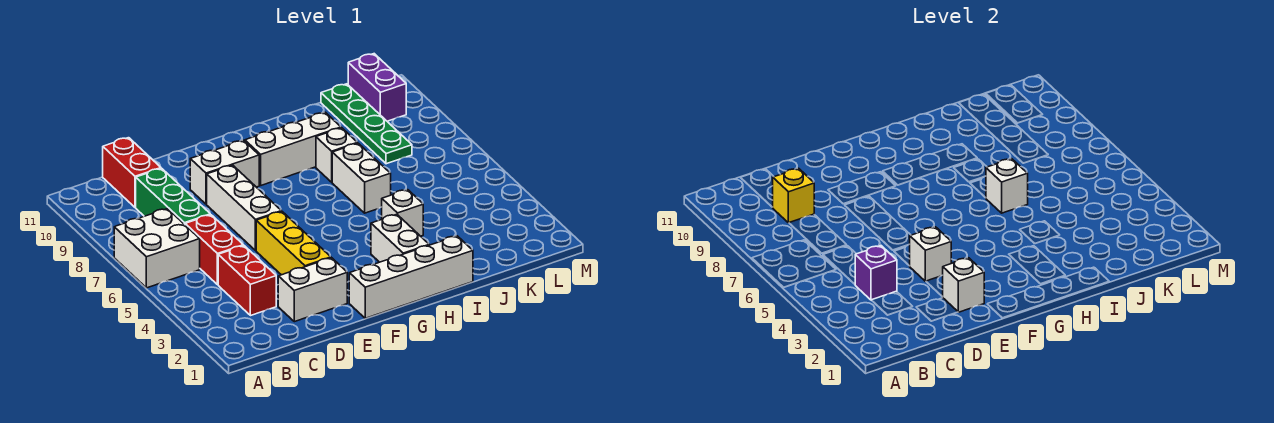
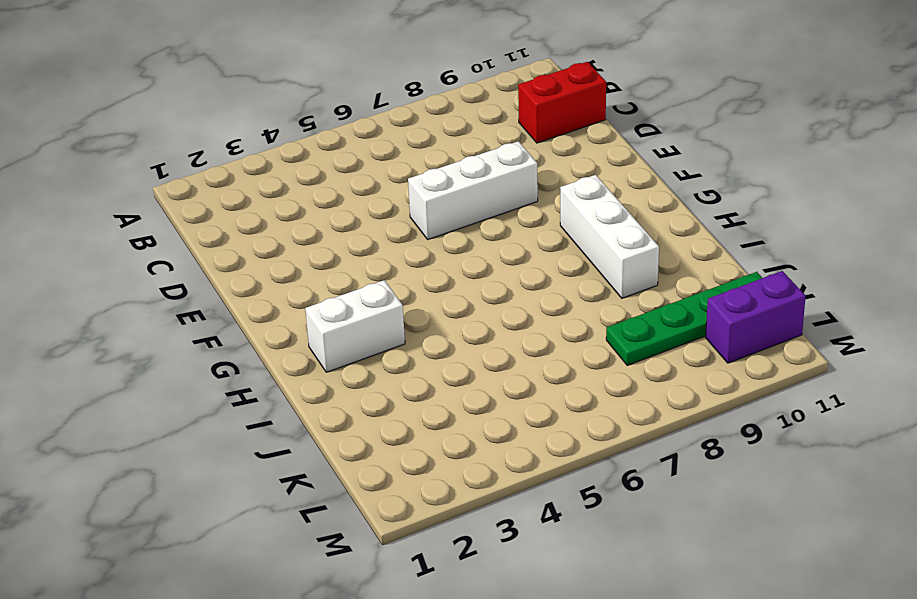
none -> white 2x2 brick [114,209,200,288]
none -> red 1x2 brick [218,246,276,316]
none -> red 1x2 brick [185,215,243,285]

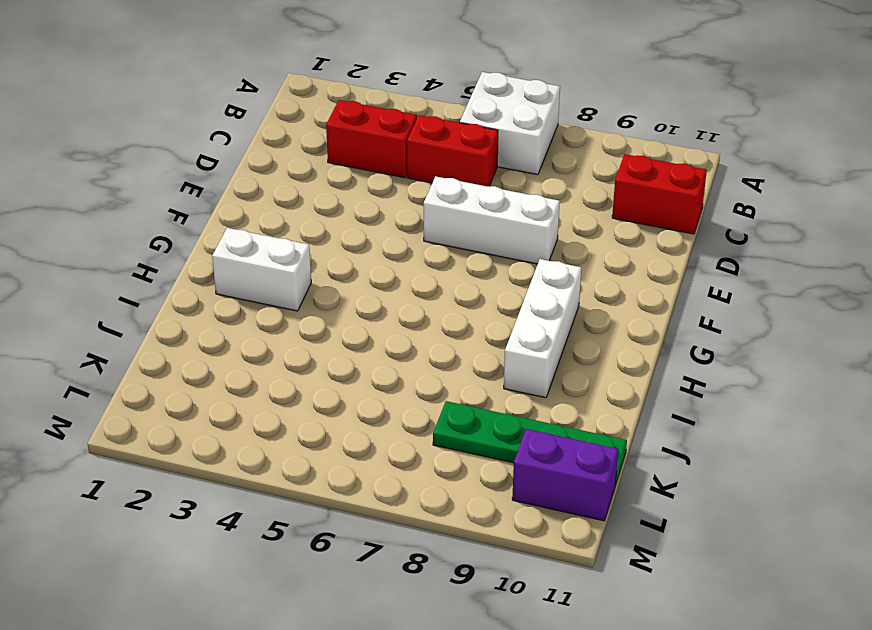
none -> green 1x3 brick [136,168,210,224]
none -> white 1x2 brick [278,258,347,322]
none -> yellow 1x3 brick [256,212,331,275]

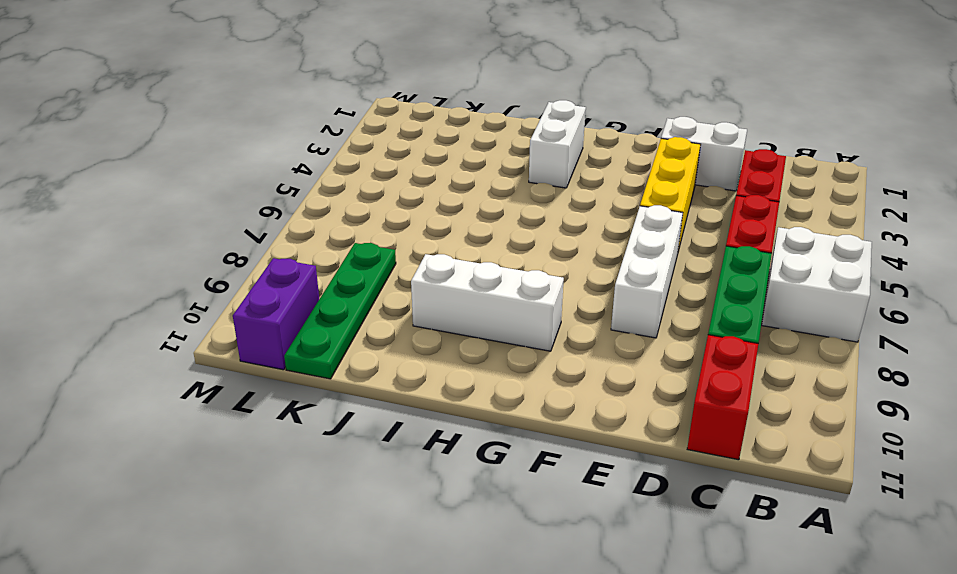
none -> white 1x2 brick [190,140,259,204]
none -> white 1x4 brick [349,236,473,318]
none -> white 1x1 brick [382,190,423,236]

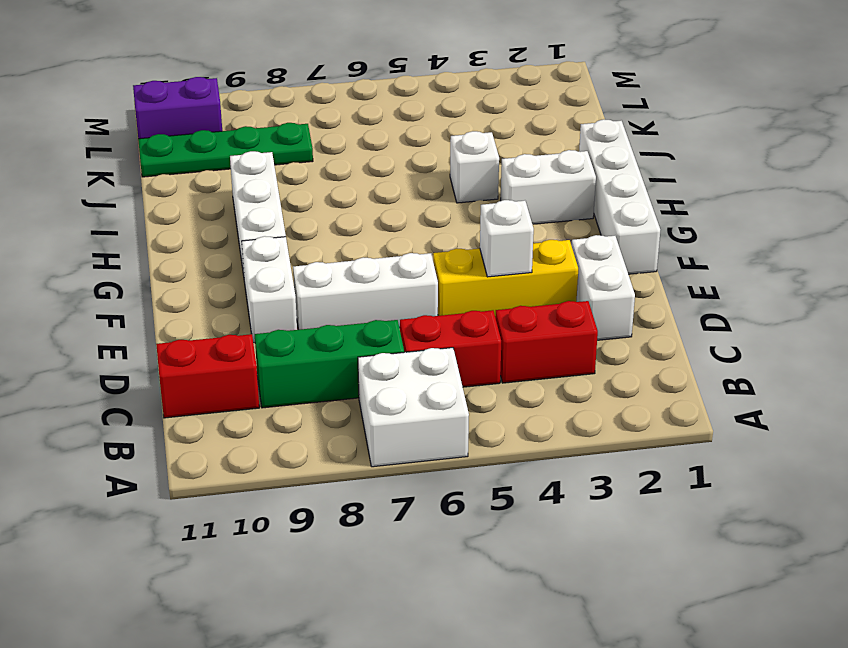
none -> white 1x2 brick [332,143,391,213]
none -> white 1x1 brick [316,128,357,182]
none -> purple 1x1 brick [855,246,897,300]

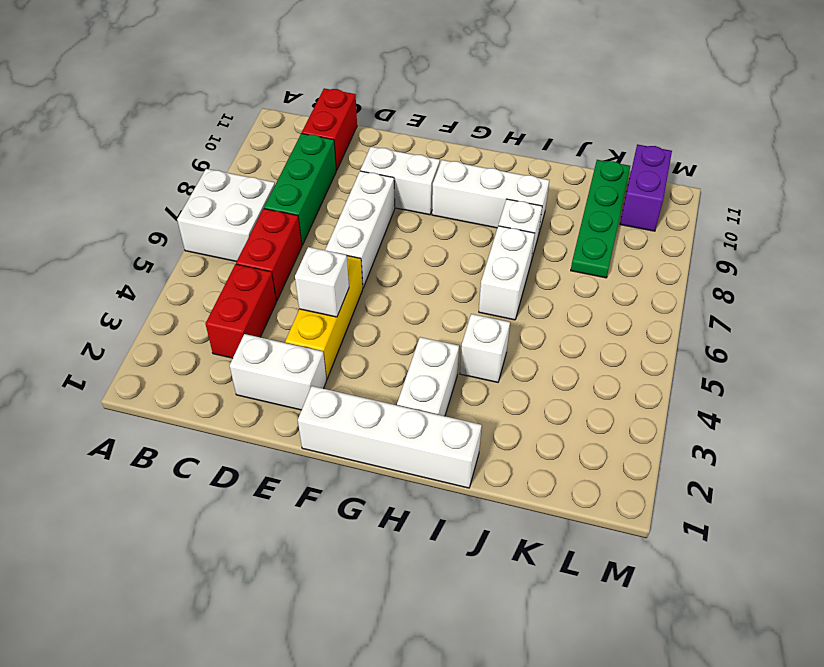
none -> purple 1x1 brick [855,246,897,300]
none -> yellow 1x1 brick [773,168,814,223]
none -> white 1x1 brick [943,258,984,312]

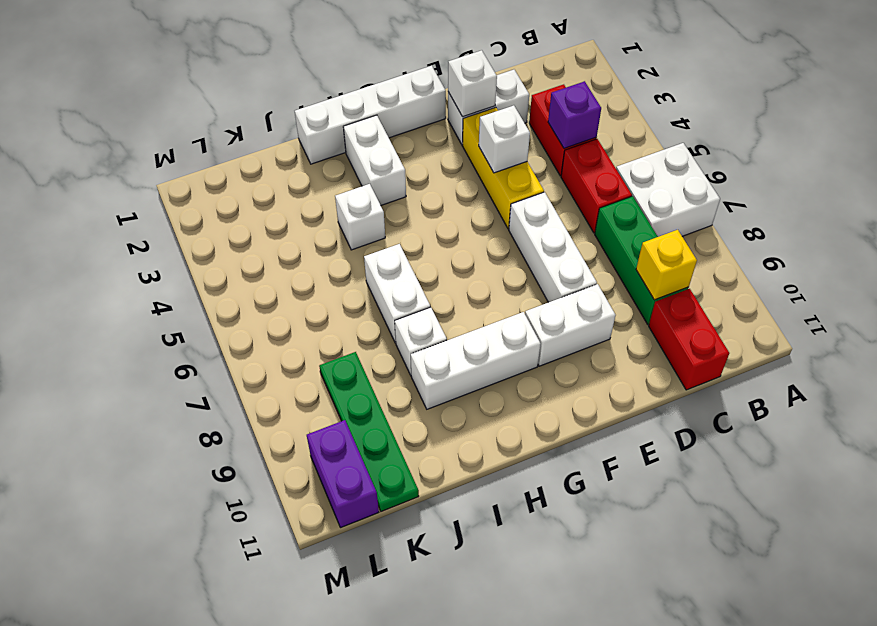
none -> white 1x1 brick [986,159,1028,213]

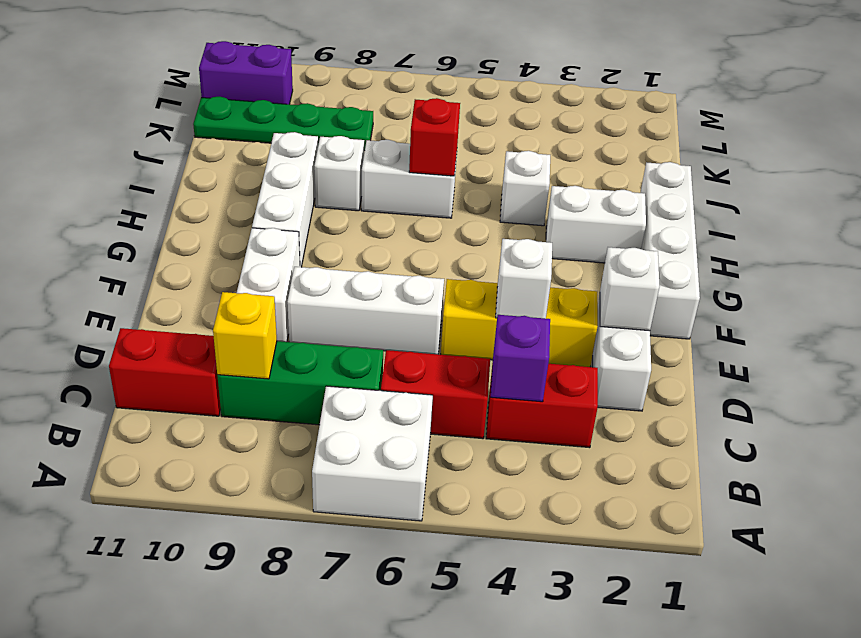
red 1x1 brick [409,98,460,176] -> white 1x1 brick [986,159,1028,213]

